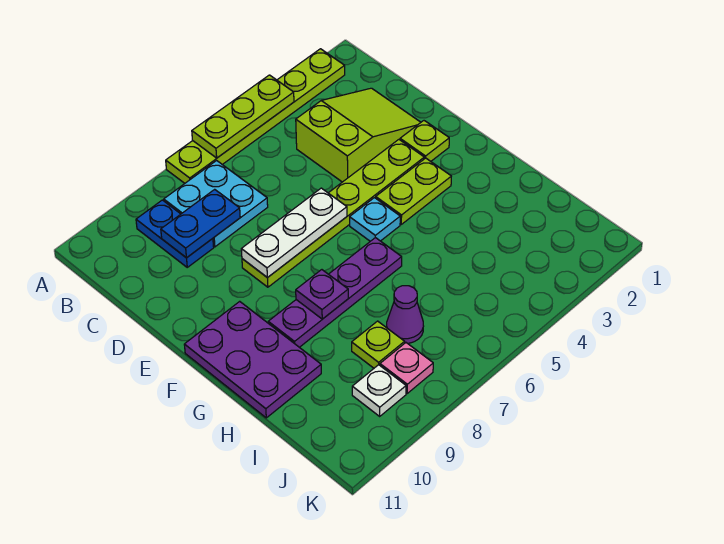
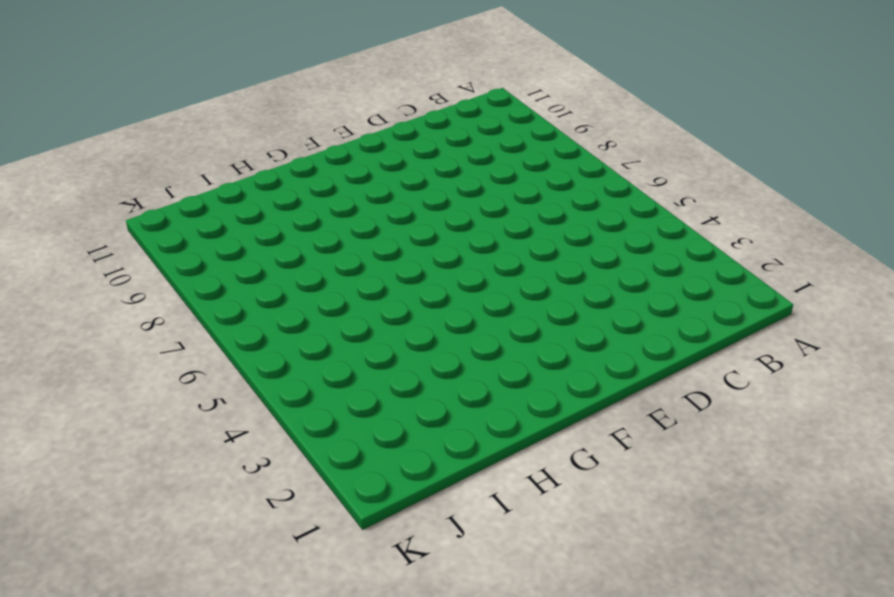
none -> lime 1x6 plate [166,49,345,183]
none -> cyan 2x2 plate [164,161,268,247]
none -> blue 1x2 plate [136,200,214,267]

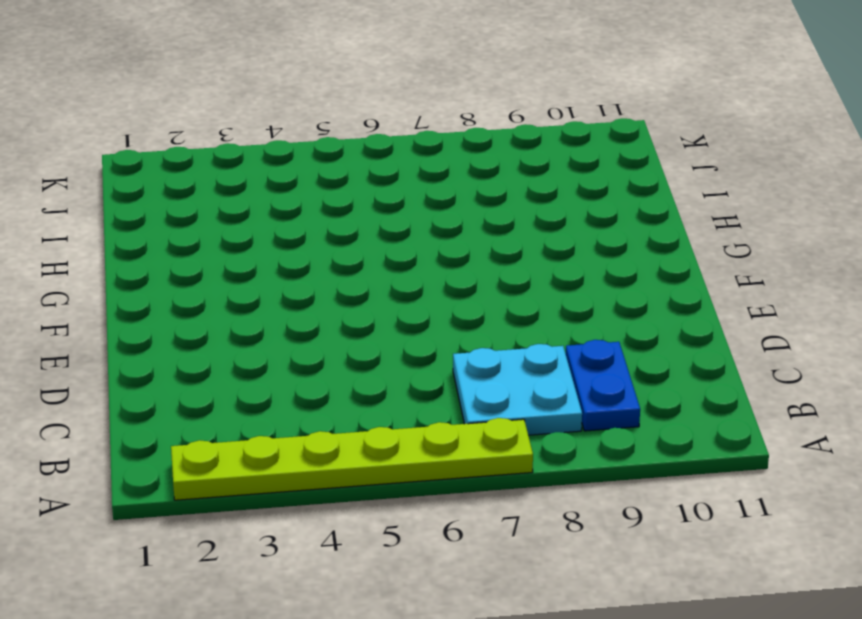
none -> lime 2x3 slope [296,88,421,182]
none -> lime 1x1 plate [400,121,449,161]
none -> lime 1x6 plate [242,140,424,287]

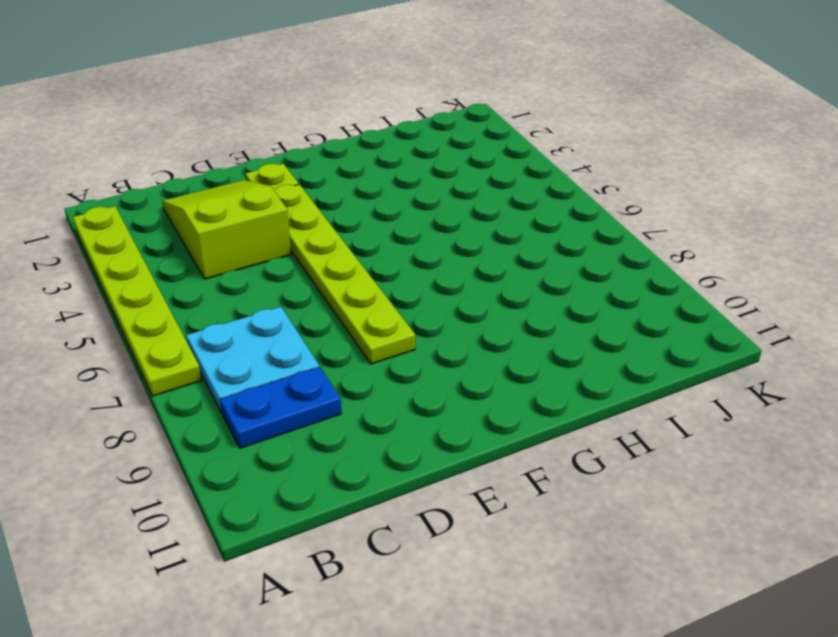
none -> lime 1x2 plate [376,158,451,224]
none -> cyan 1x1 plate [350,198,400,241]
none -> purple 2x3 plate [184,301,321,418]

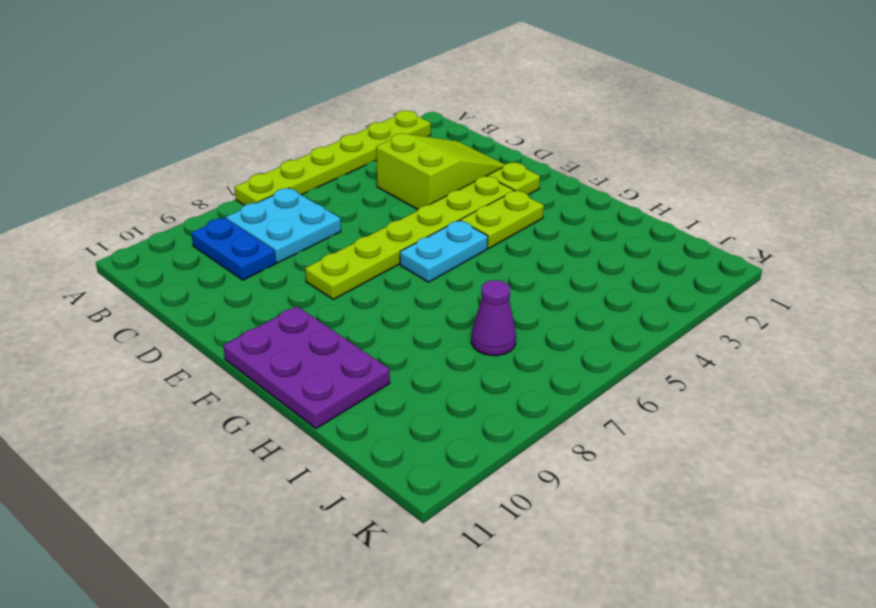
cyan 1x2 plate [400,220,488,282] -> cyan 1x1 plate [350,198,400,241]
none -> purple 1x4 plate [268,238,402,347]
none -> lime 1x1 plate [352,321,405,368]
none -> pink 1x1 plate [380,343,433,393]

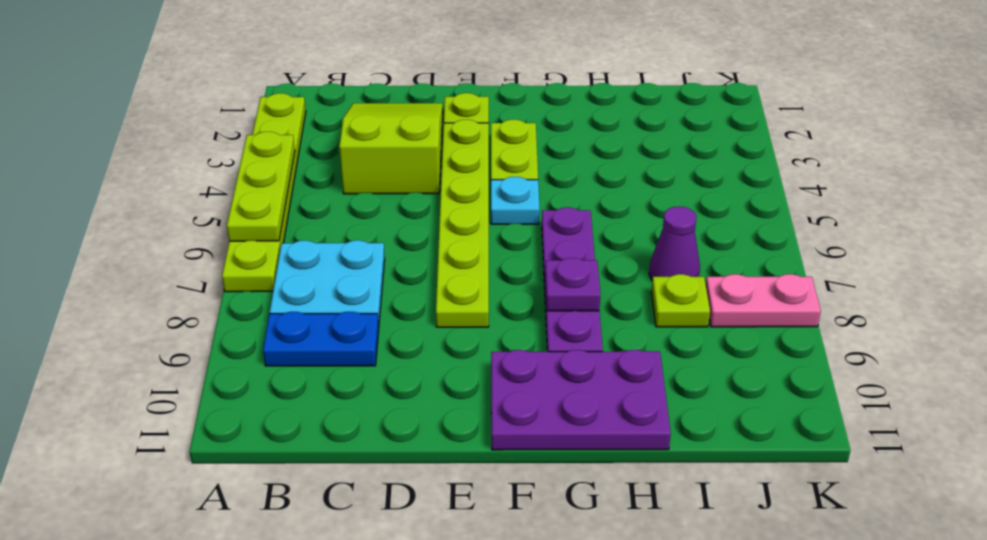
pink 1x2 plate [706,274,821,327] -> pink 1x1 plate [380,343,433,393]
none -> white 1x1 plate [352,365,406,416]
none -> blue 1x2 plate [161,189,240,258]
none -> white 1x3 plate [241,188,347,278]

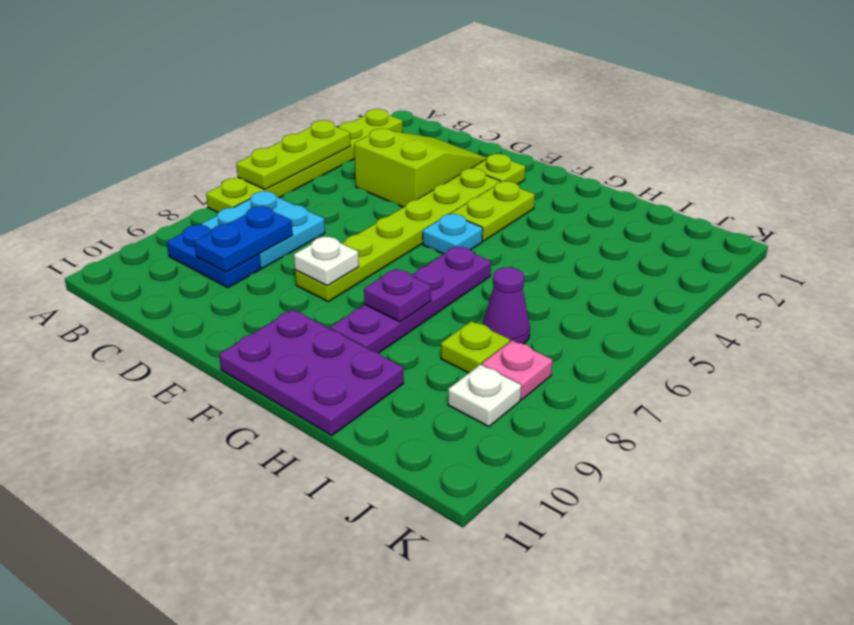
white 1x1 plate [294,236,359,286] -> white 1x3 plate [241,188,347,278]

